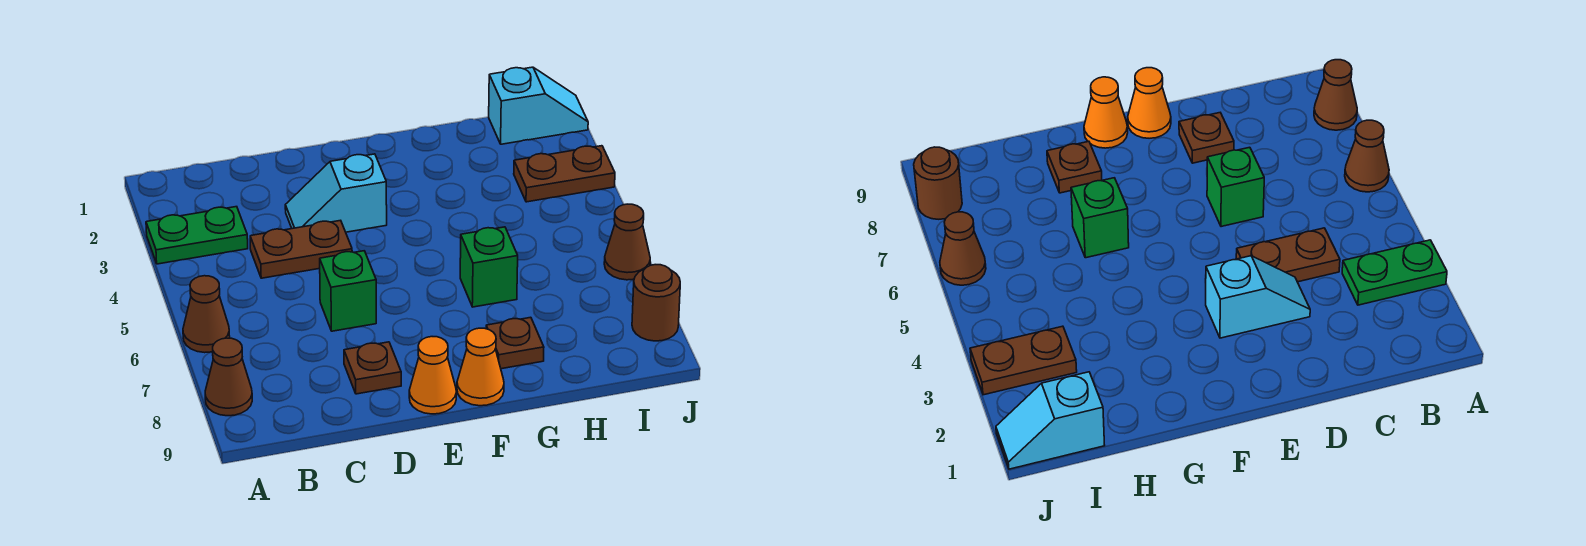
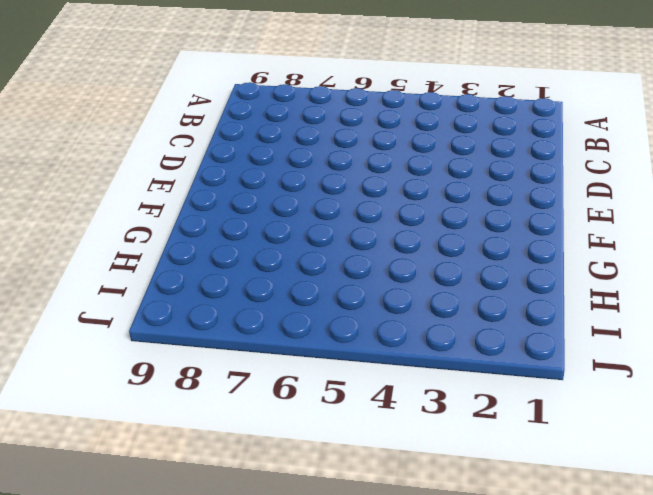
none -> green 1x2 plate [146,207,248,264]
none -> brown 1x1 cone [183,276,230,353]
none -> brown 1x1 cone [205,338,252,416]

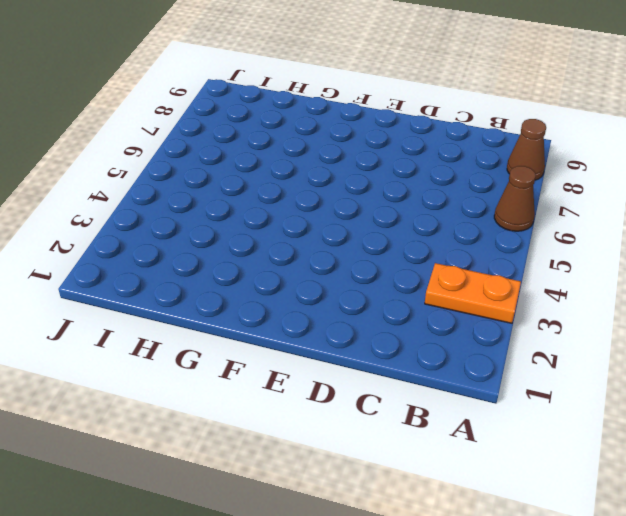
orange 1x2 plate [425,263,521,323] -> green 1x2 plate [146,207,248,264]
none -> brown 1x2 plate [250,220,352,278]
none -> cyan 1x2 slope [285,154,387,232]
none -> green 1x1 brick [320,251,376,331]

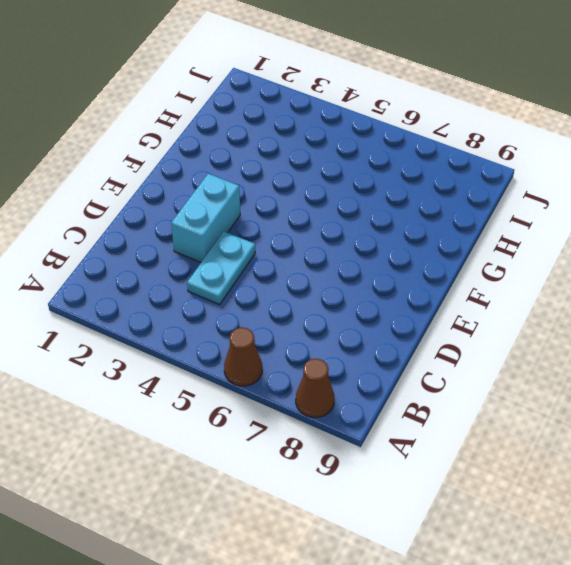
cyan 1x2 plate [187,231,255,305] -> brown 1x2 plate [250,220,352,278]
cyan 1x2 brick [171,174,240,262] -> cyan 1x2 slope [285,154,387,232]
none -> green 1x2 plate [146,207,248,264]
none -> green 1x1 brick [320,251,376,331]
none -> brown 1x1 plate [344,342,401,394]

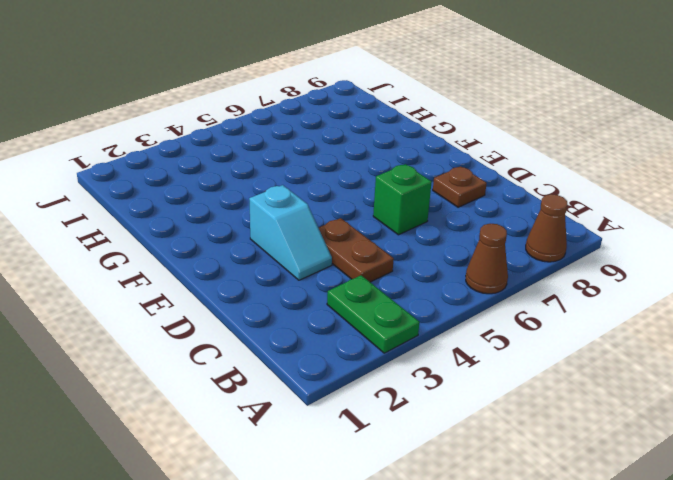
none -> orange 1x1 cone [409,337,456,414]
none -> orange 1x1 cone [457,328,504,406]
none -> green 1x1 brick [460,227,518,307]

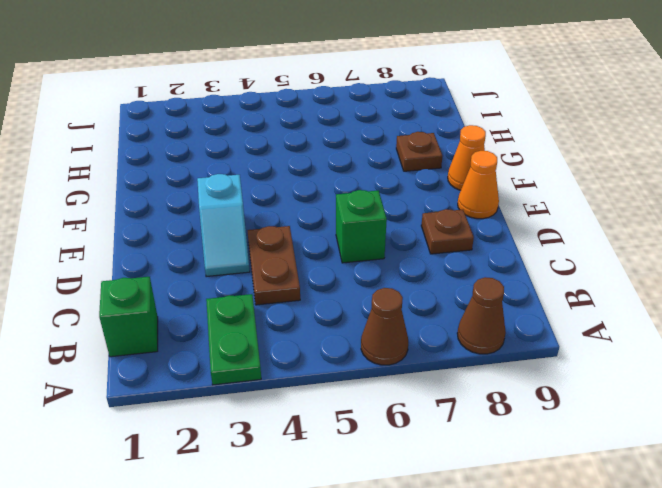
green 1x1 brick [99,277,158,357] -> green 1x1 brick moved to [460,227,518,307]
none -> cyan 1x2 slope [489,67,588,144]
none -> brown 1x2 plate [514,146,615,202]
none -> brown 1x1 cone [604,204,650,280]

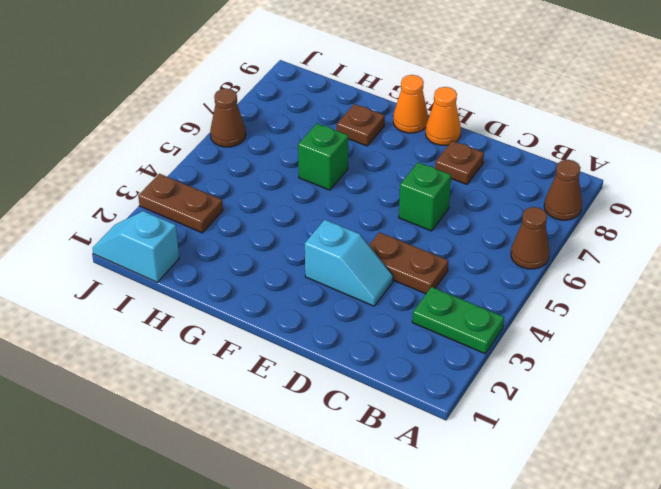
none -> brown 1x1 round brick [632,265,680,341]

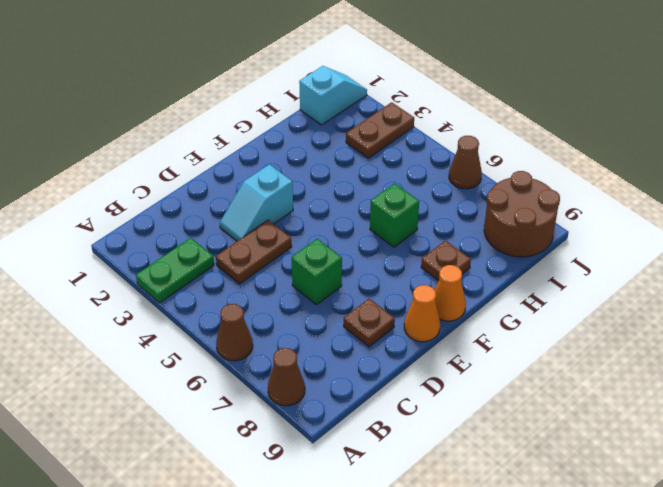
brown 2x2 round brick [484,171,560,257] -> brown 1x1 round brick [632,265,680,341]

